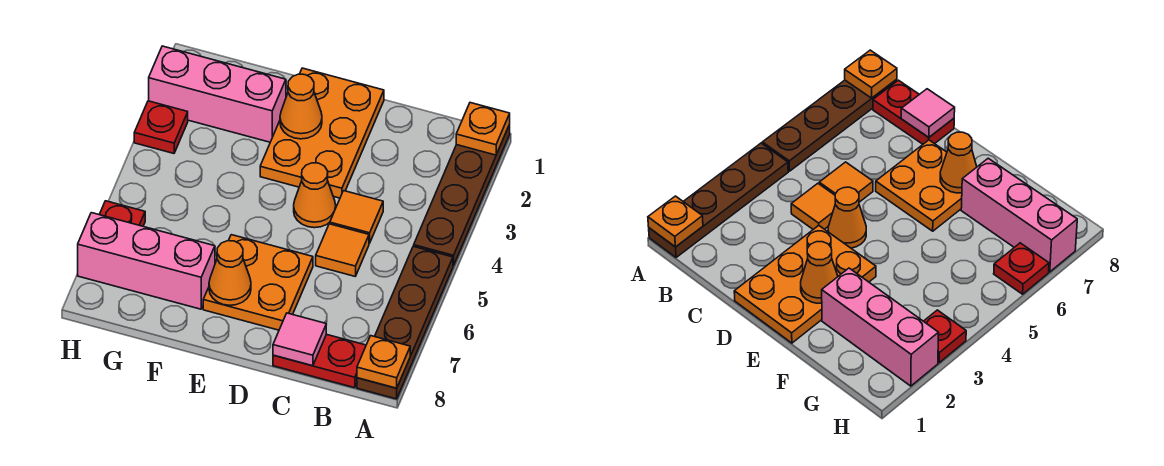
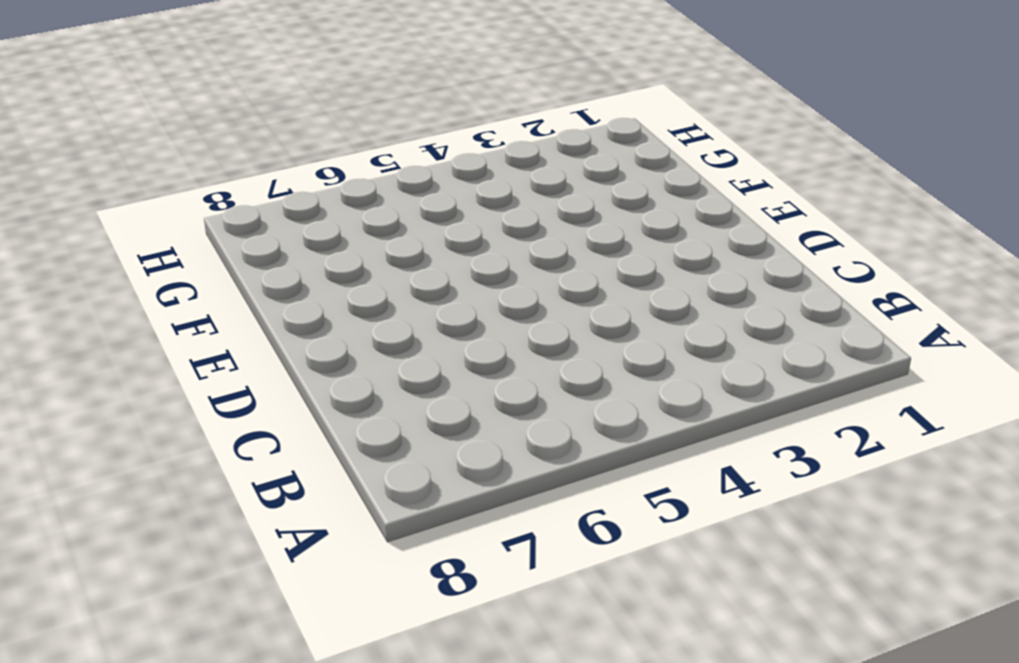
none -> brown 1x4 plate [414,125,510,266]
none -> brown 1x4 plate [357,246,453,399]
none -> red 1x2 plate [273,334,366,388]

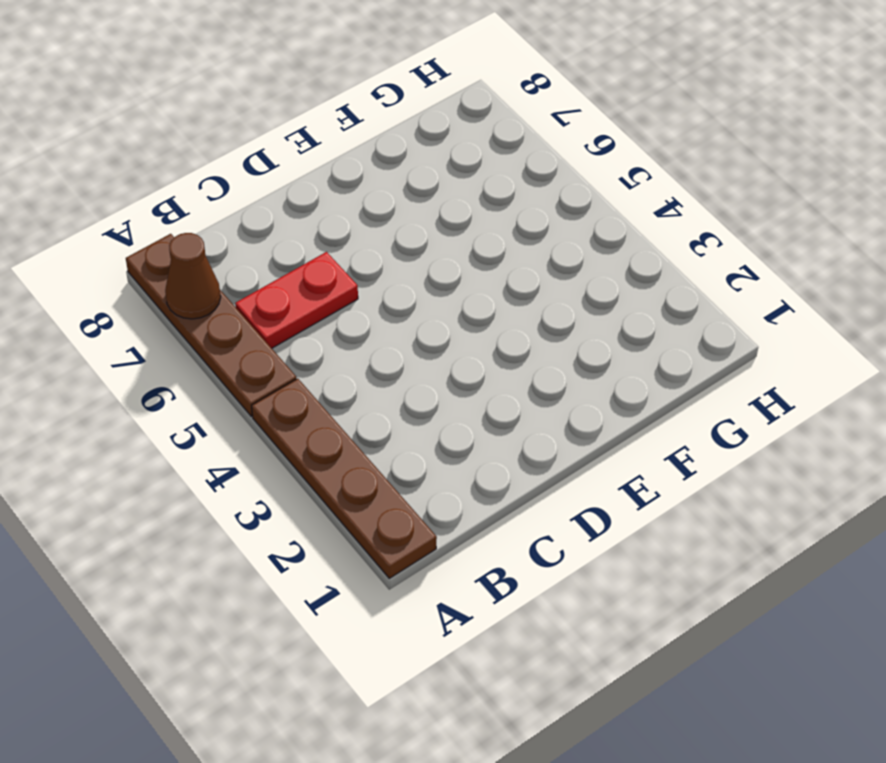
brown 1x1 cone [165,233,221,319] -> none
red 1x2 plate [235,252,358,348] -> red 1x2 plate moved to [273,334,366,388]
none -> orange 1x1 tile [330,191,383,243]
none -> orange 1x1 tile [316,224,369,276]
none -> orange 2x3 plate [260,68,384,198]

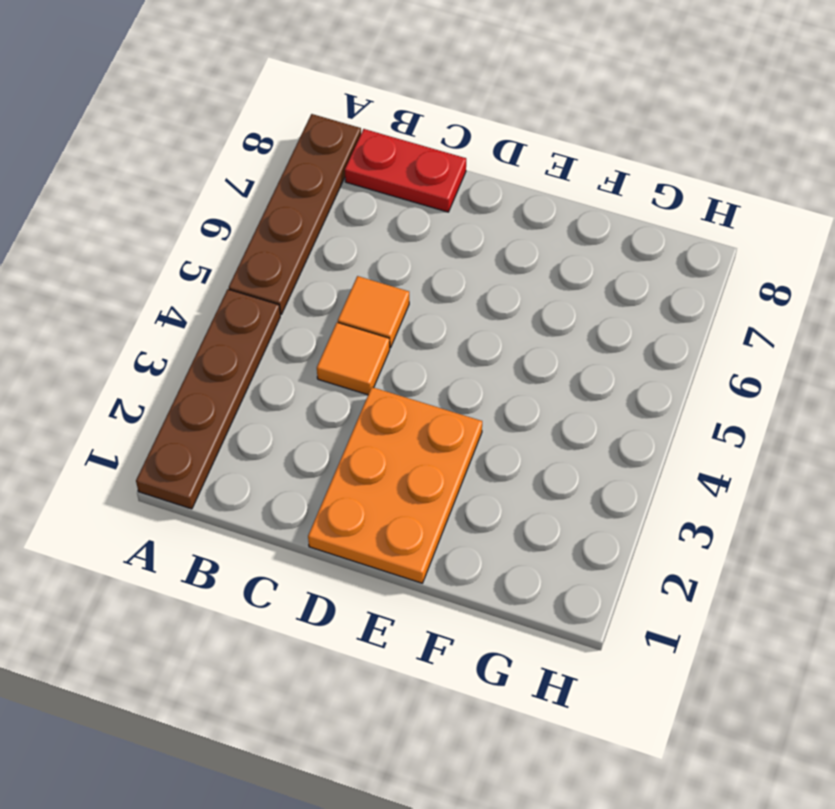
none -> orange 1x1 cone [294,163,336,228]
none -> orange 2x2 plate [203,235,313,330]
none -> pink 1x3 brick [149,46,286,142]

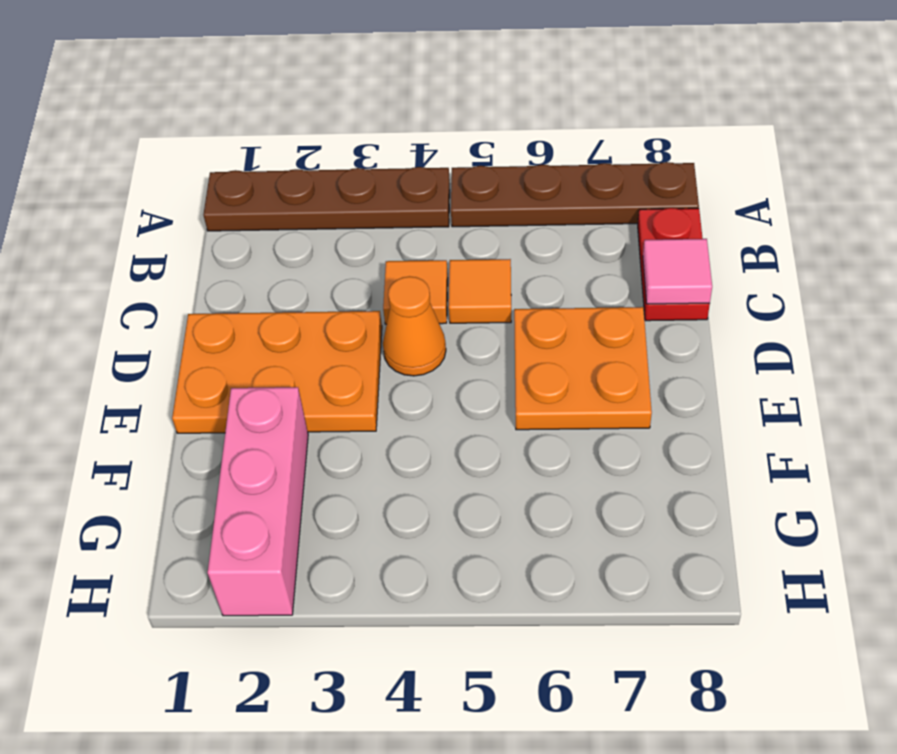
none -> pink 1x3 brick [78,213,215,309]
none -> red 1x1 plate [134,101,188,153]
none -> red 1x1 plate [99,201,145,226]

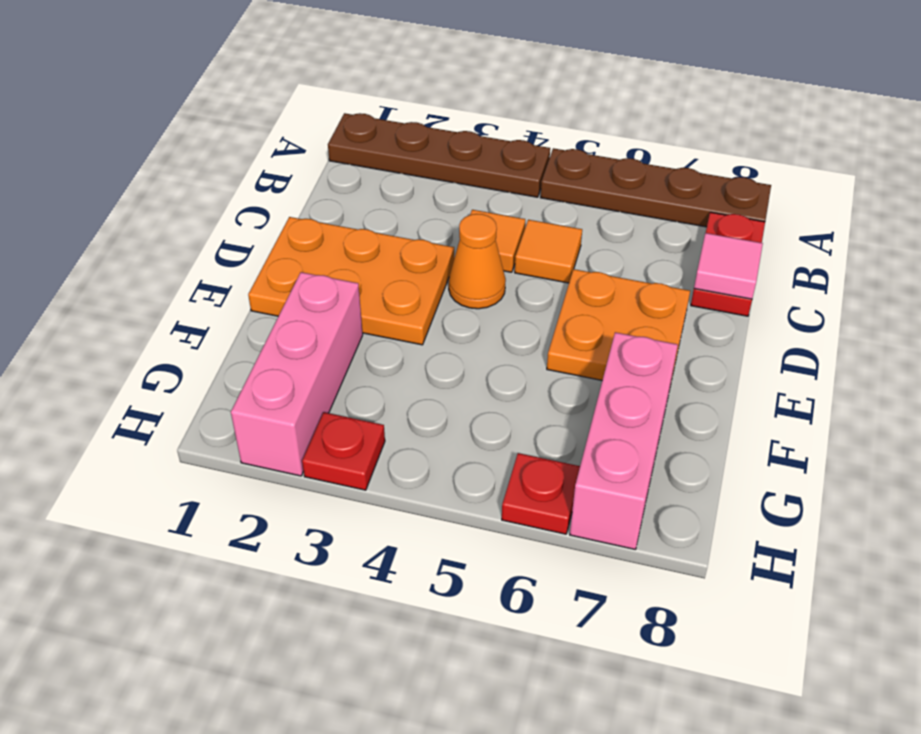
none -> orange 1x1 plate [456,103,510,155]
none -> orange 1x1 plate [357,336,410,388]
none -> orange 1x1 cone [280,74,322,139]

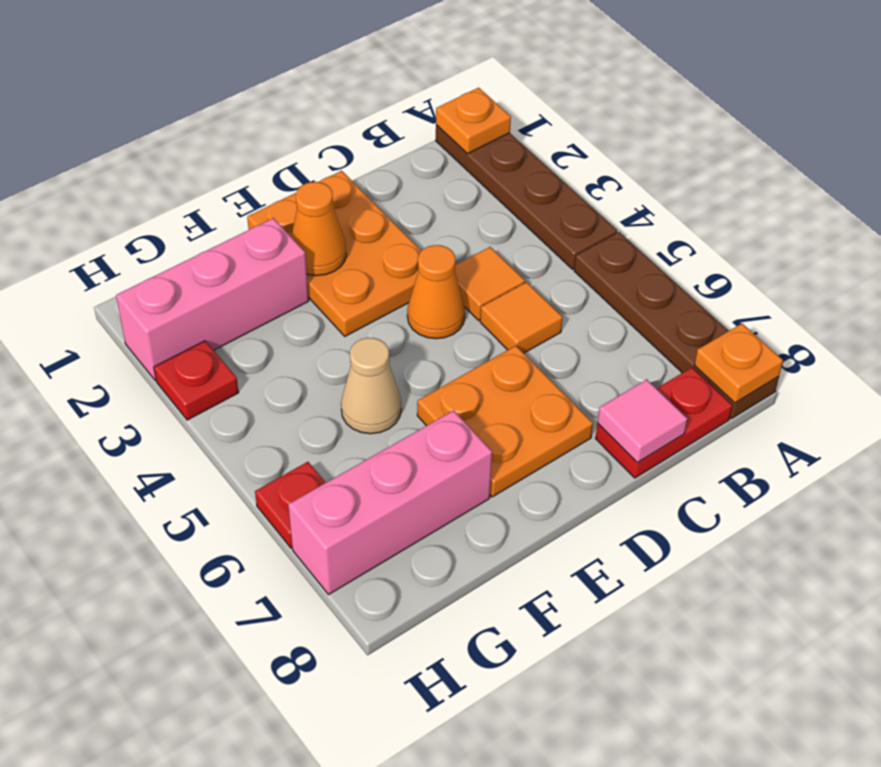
tan 1x1 cone [341,338,401,434] -> none
none -> orange 1x1 cone [209,241,251,305]

